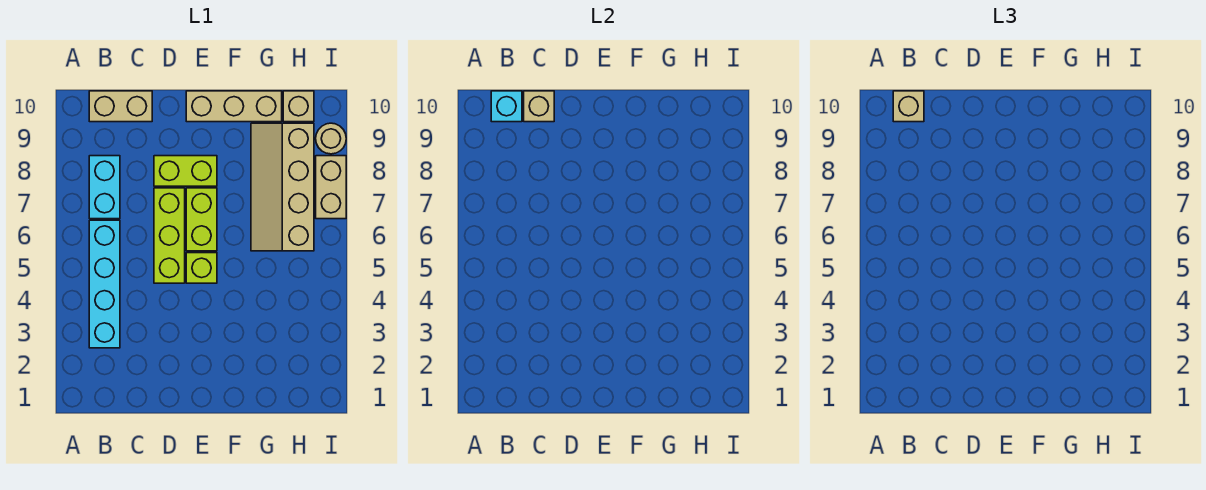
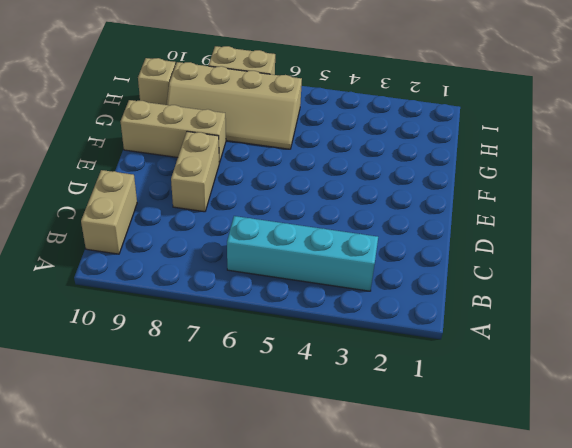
tan 1x2 brick [171,131,219,212] -> lime 1x2 brick [154,156,217,186]
tan 1x3 brick [121,100,226,163] -> tan 1x3 brick turned to [186,91,282,122]
none -> cyan 1x2 brick [89,156,120,219]
none -> lime 1x3 brick [154,188,185,283]
none -> lime 1x1 brick [186,253,217,283]

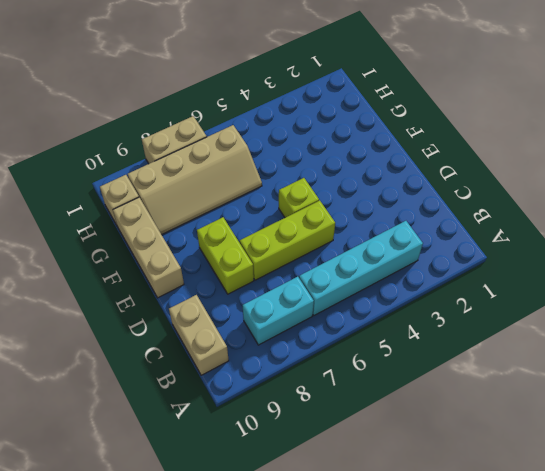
none -> lime 1x2 brick [186,188,217,251]
none -> tan 1x1 round brick [316,123,346,154]
none -> cyan 1x1 brick [491,91,522,122]

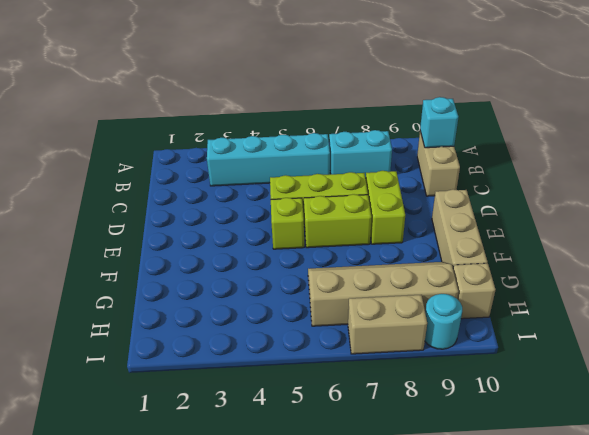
cyan 1x1 round brick [425,294,462,349] -> tan 1x1 round brick [316,123,346,154]
none -> tan 1x1 brick [524,91,554,122]
none -> tan 1x1 brick [893,91,924,122]

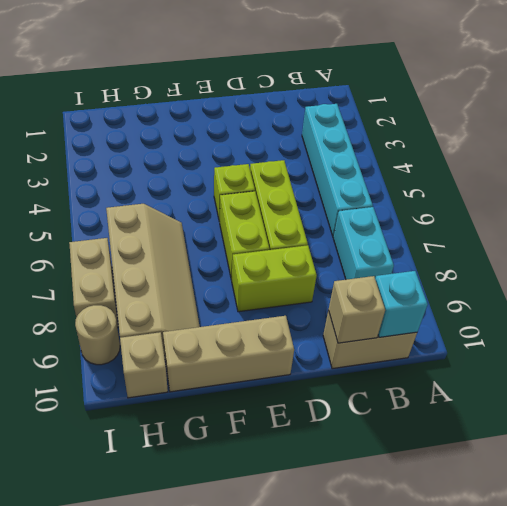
none -> tan 1x1 brick [893,91,924,122]

